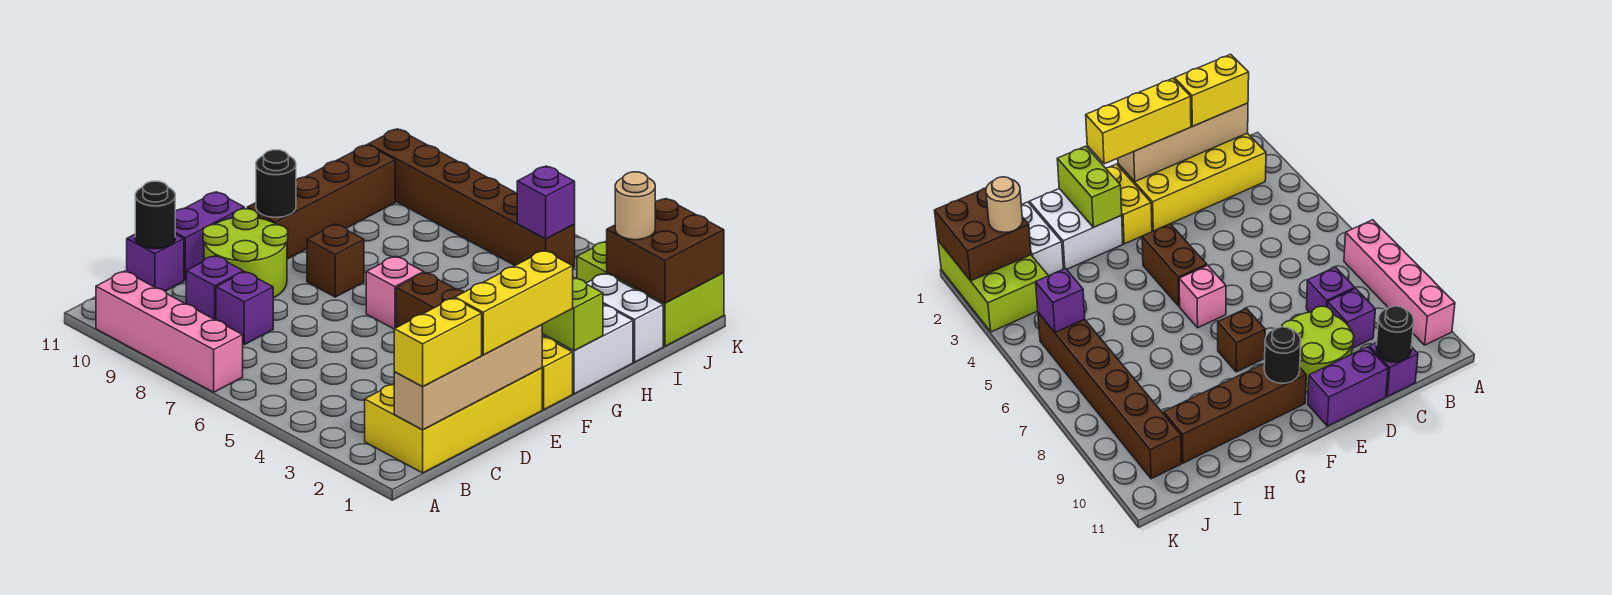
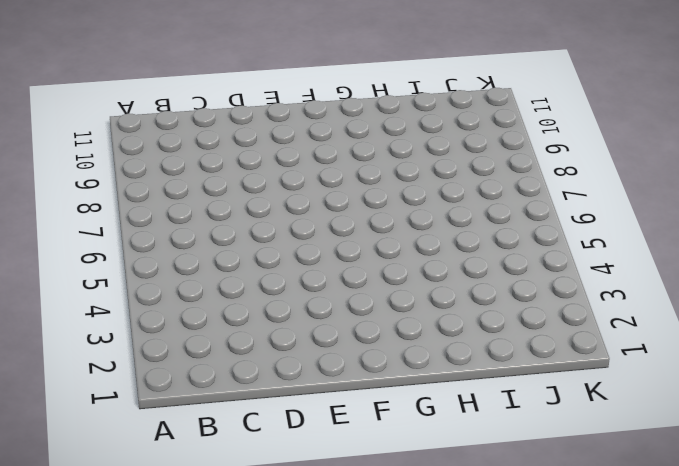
none -> pink 1x4 brick [96,271,243,392]
none -> yellow 2x4 brick [365,368,542,473]
none -> purple 1x1 brick [216,272,273,345]

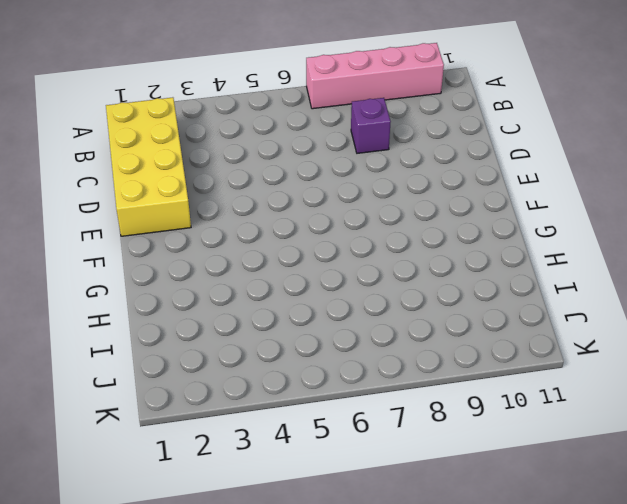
none -> purple 1x1 brick [186,256,243,320]
none -> purple 1x1 brick [127,234,184,291]
none -> lime 2x2 round brick [203,209,288,298]

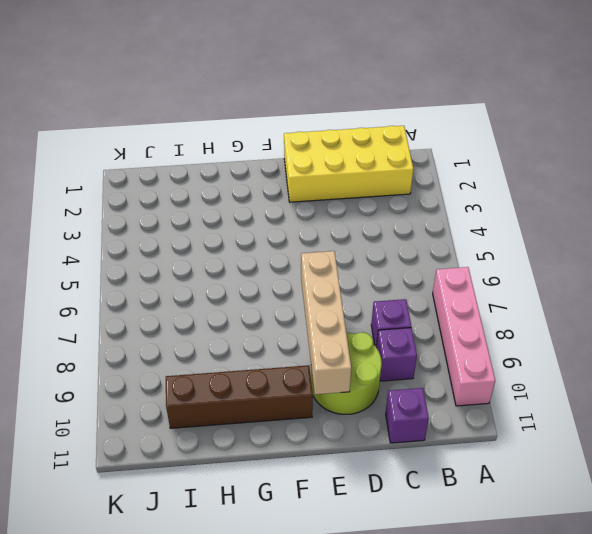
tan 1x4 brick [301,251,351,394] -> tan 1x4 brick turned to [394,325,542,430]
none -> purple 1x2 brick [175,192,244,280]
none -> yellow 1x2 brick [542,336,573,410]
none -> brown 1x2 brick [396,273,464,327]

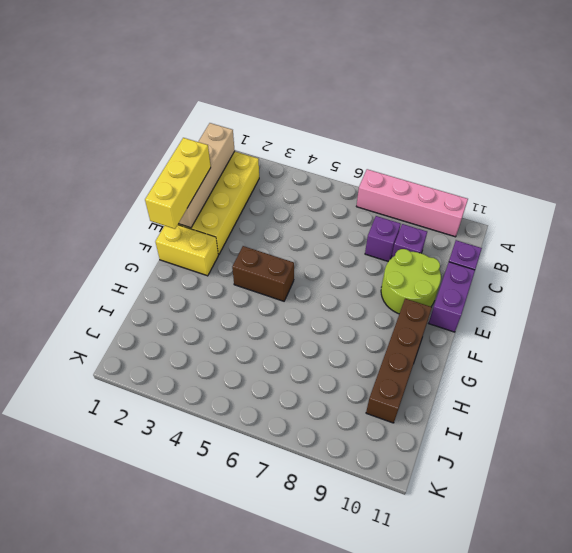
none -> pink 1x1 brick [366,256,424,329]
none -> brown 1x1 brick [307,224,364,297]
none -> white 2x2 brick [542,304,633,394]

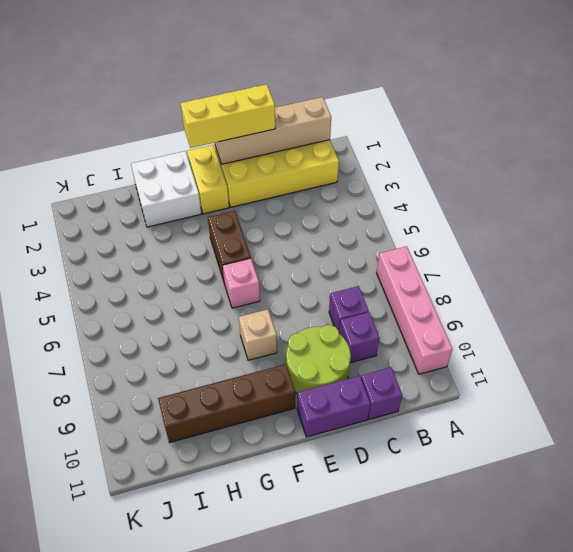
tan 1x1 brick [239,309,277,360] -> brown 1x1 brick [307,224,364,297]
none -> white 1x2 brick [587,273,663,362]
none -> lime 2x3 brick [577,241,724,346]
none -> brown 1x6 brick [368,129,575,268]

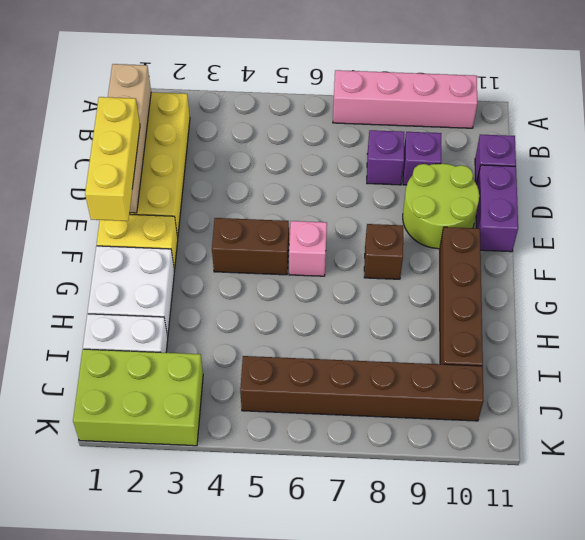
none -> black 1x1 round brick [135,181,175,249]
none -> black 1x1 round brick [256,150,296,217]
none -> lime 1x2 brick [542,277,603,351]

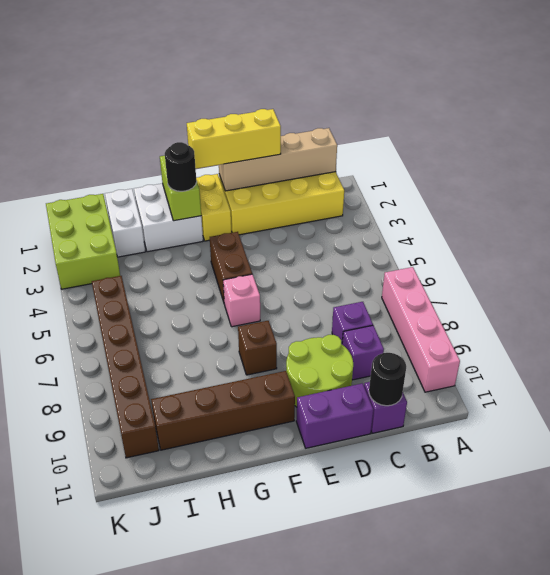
black 1x1 round brick [165,142,197,191] -> black 1x1 round brick moved to [256,150,296,217]
none -> brown 2x2 brick [607,199,724,303]
none -> purple 1x1 brick [517,166,575,239]
none -> yellow 1x2 brick [394,298,482,387]

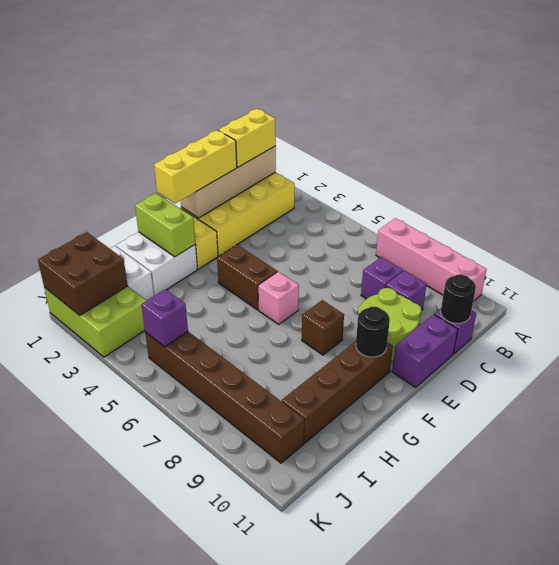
none -> tan 1x1 round brick [615,172,655,240]

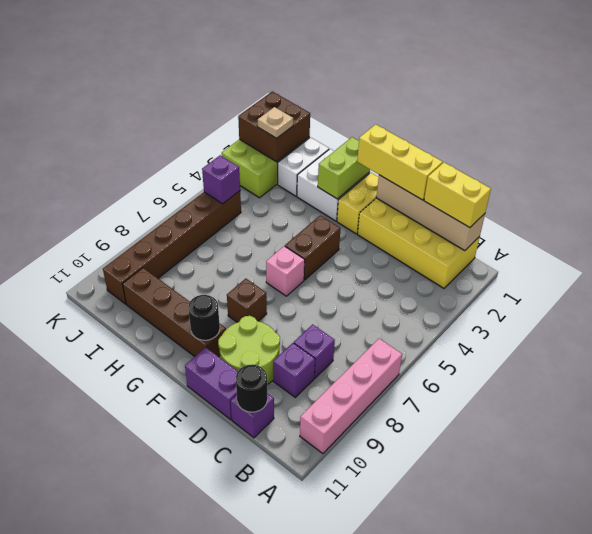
tan 1x1 plate [258,107,293,138] -> tan 1x1 round brick [615,172,655,240]

